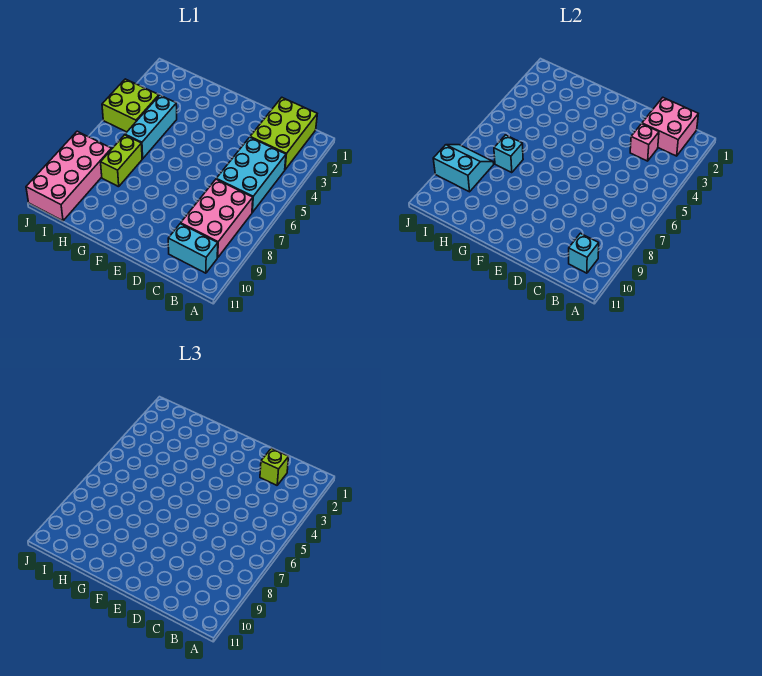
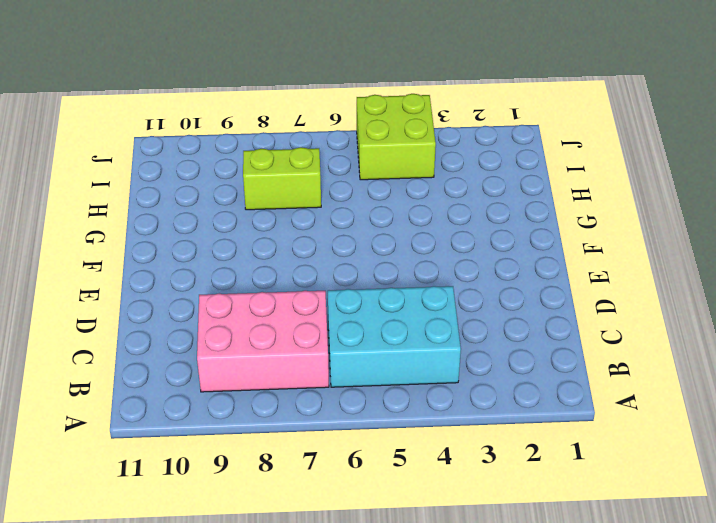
none -> lime 2x3 brick [250,98,317,169]
none -> cyan 1x2 brick [168,224,218,273]
none -> cyan 1x3 brick [125,95,177,159]

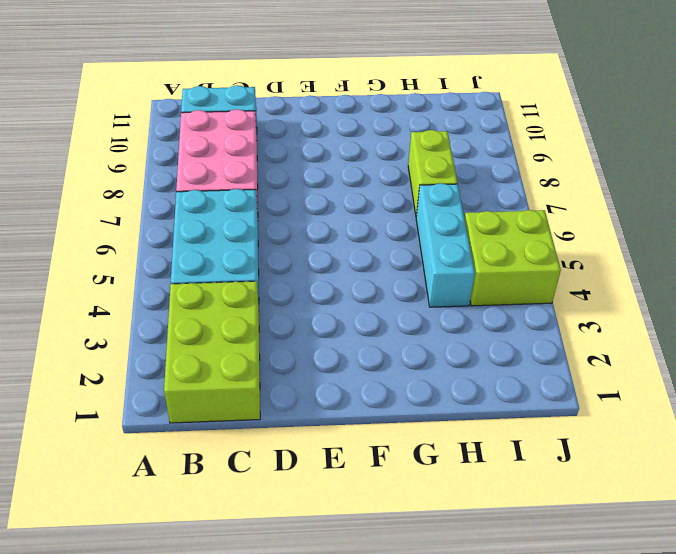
none -> pink 2x4 brick [26,131,111,221]
none -> pink 2x2 brick [642,98,698,156]
none -> cyan 1x1 brick [569,233,599,273]

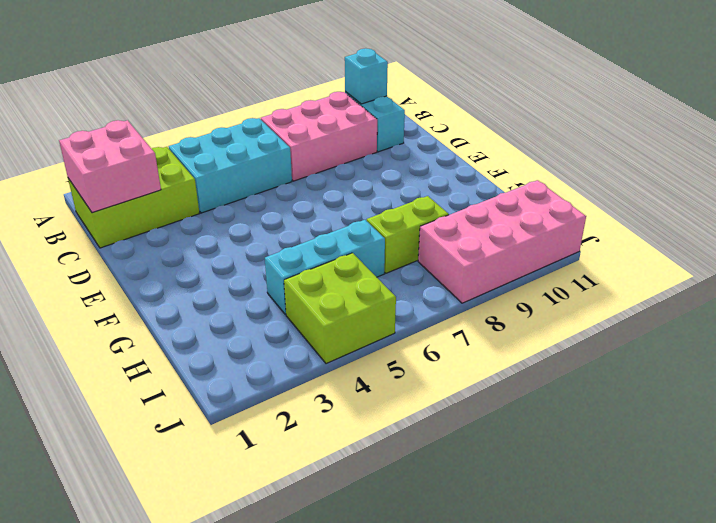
none -> pink 1x1 brick [630,124,659,161]
none -> cyan 1x1 brick [494,135,523,173]
none -> cyan 2x2 slope [433,145,494,192]

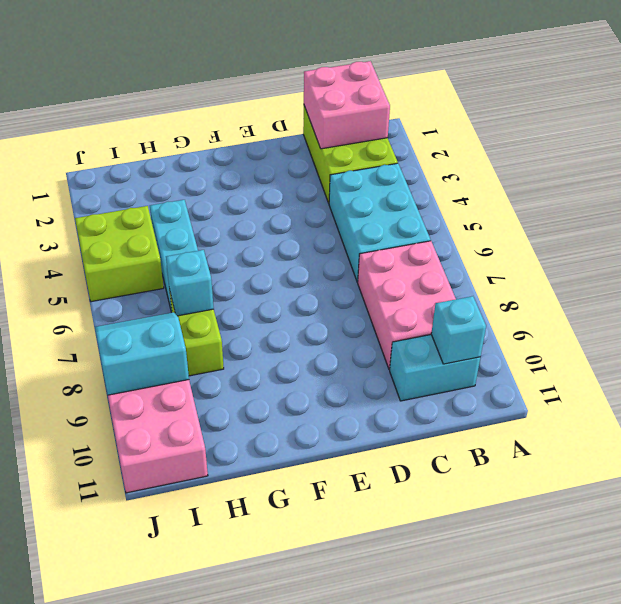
none -> pink 1x1 brick [630,124,659,161]
none -> lime 1x1 brick [260,448,289,485]

